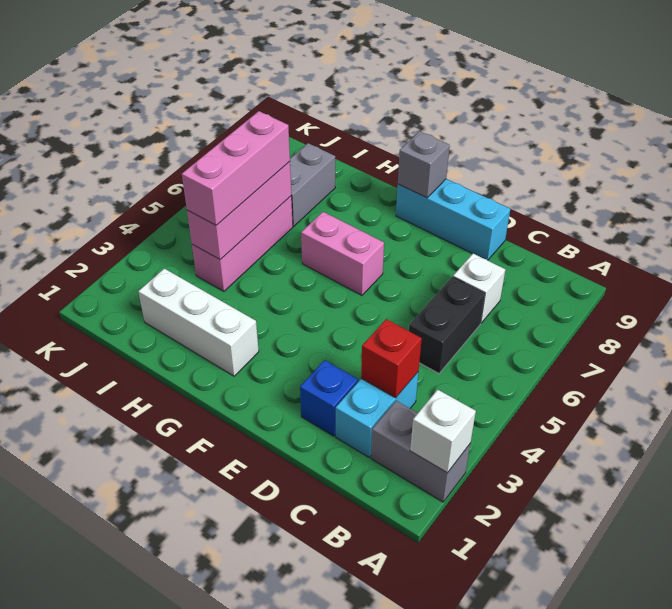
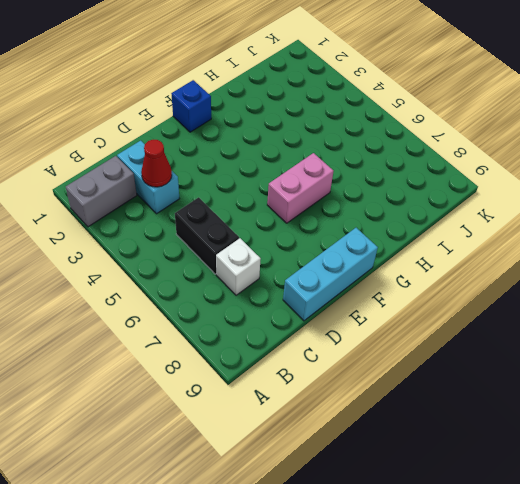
red 1x1 cone [141,140,172,187] -> red 1x1 brick [361,319,422,398]
blue 1x1 brick [171,80,211,132] -> blue 1x1 brick moved to [300,360,358,436]
none -> white 1x3 brick [138,269,259,376]
none -> pink 1x3 brick [192,196,293,291]
none -> grey 1x2 brick [290,143,335,226]

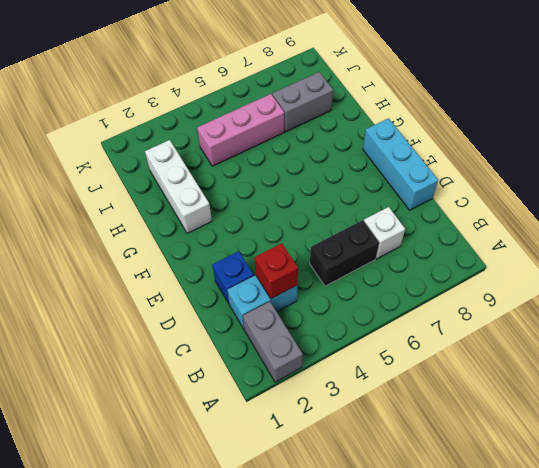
none -> pink 1x2 brick [301,212,384,295]
none -> white 1x1 brick [410,390,476,473]
none -> grey 1x1 brick [398,131,450,198]

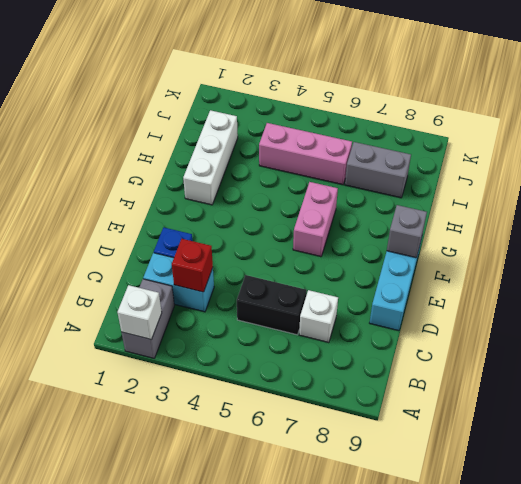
none -> pink 1x3 brick [187,162,291,260]
none -> pink 1x3 brick [182,111,290,225]

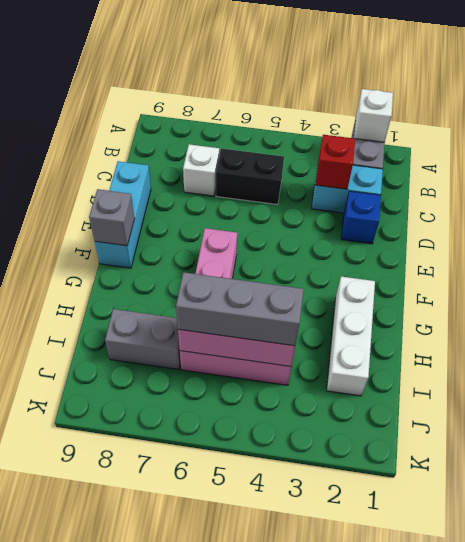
grey 1x3 brick [176,272,304,346] -> pink 1x3 brick [182,111,290,225]

